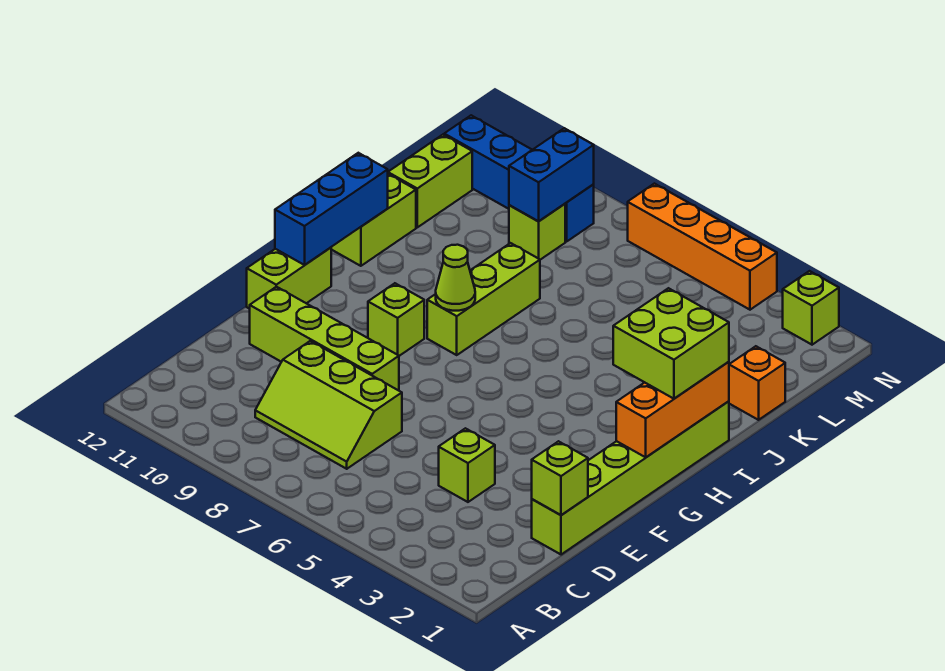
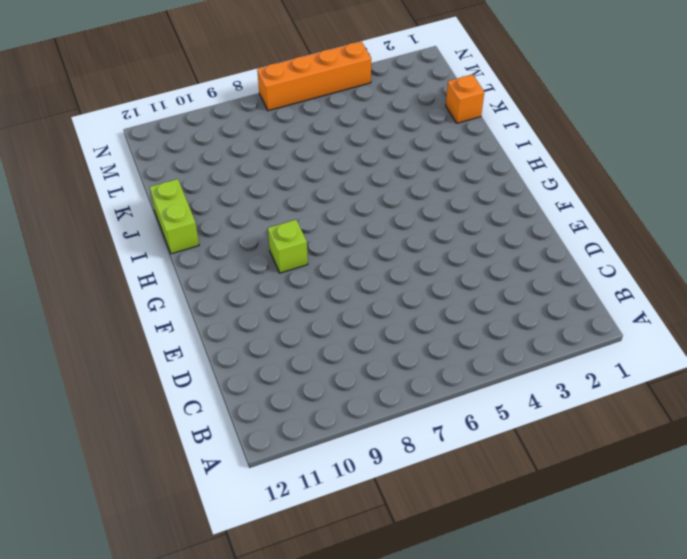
none -> lime 2x3 slope [255,341,402,469]
none -> lime 1x6 brick [532,401,729,555]
none -> lime 1x1 brick [439,428,495,502]

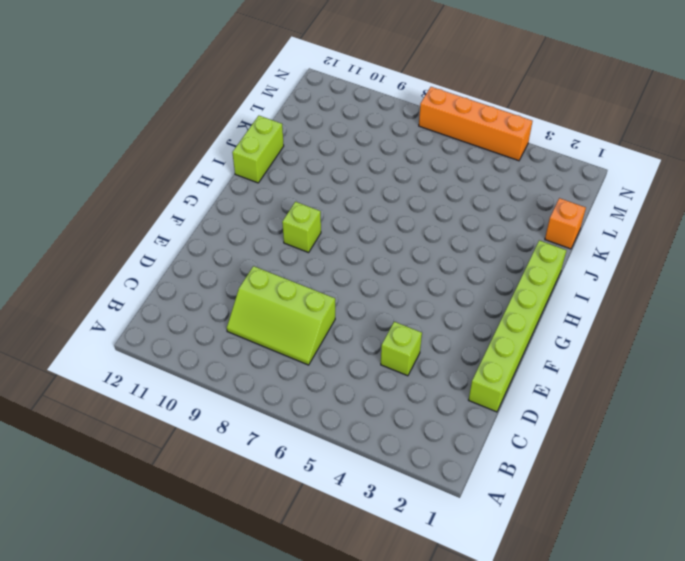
none -> lime 1x4 brick [250,287,399,391]
none -> lime 1x2 brick [247,247,331,309]
none -> lime 1x3 brick [427,243,540,355]

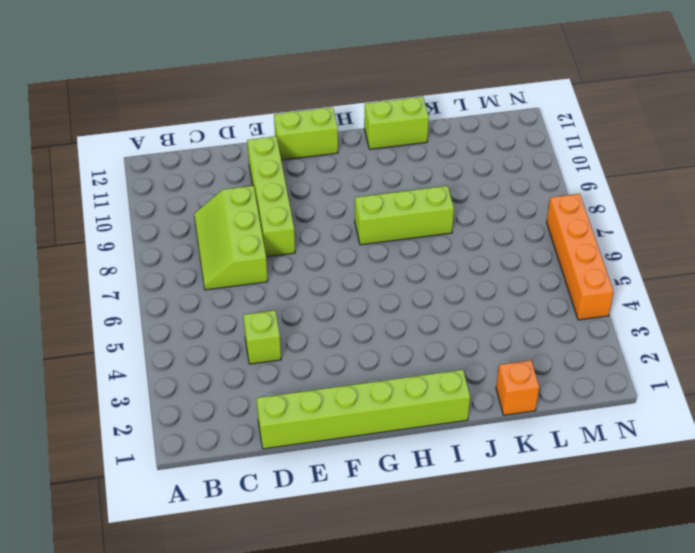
none -> lime 1x1 brick [368,283,424,356]
none -> lime 1x2 brick [388,135,472,227]
none -> lime 1x1 brick [509,204,565,260]

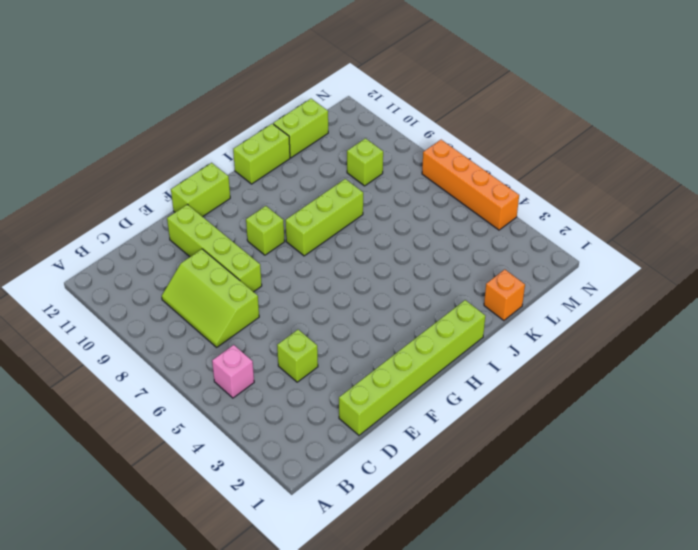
pink 1x1 brick [212,345,254,398] -> none
none -> blue 1x4 brick [444,115,594,241]
none -> lime 1x1 brick [783,271,839,345]
none -> lime 1x1 brick [532,441,588,515]

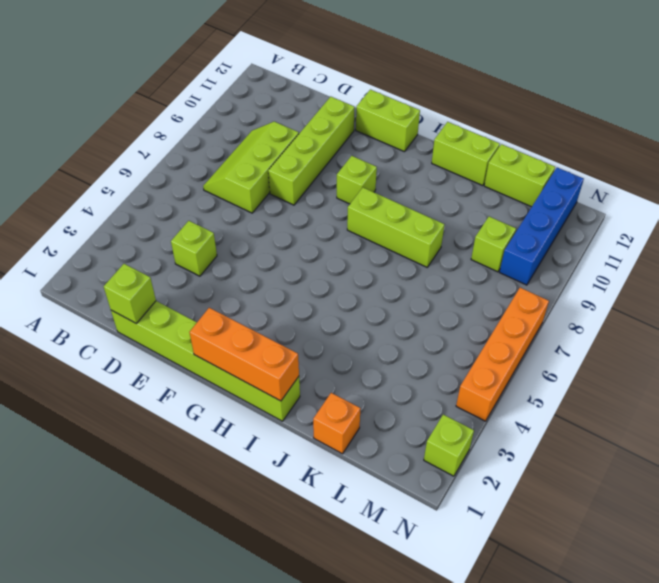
none -> blue 1x3 brick [275,153,388,265]
none -> lime 1x1 cone [436,245,475,311]
none -> blue 1x2 brick [509,128,594,221]

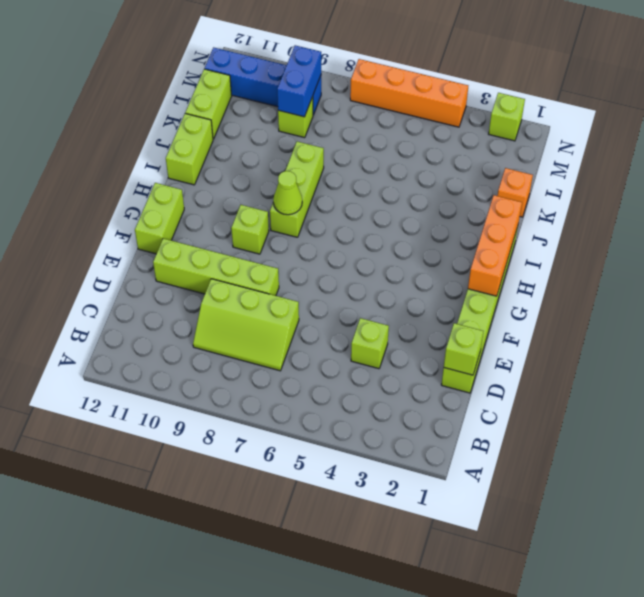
none -> blue 1x3 brick [275,153,388,265]
none -> lime 2x2 brick [613,288,729,399]

